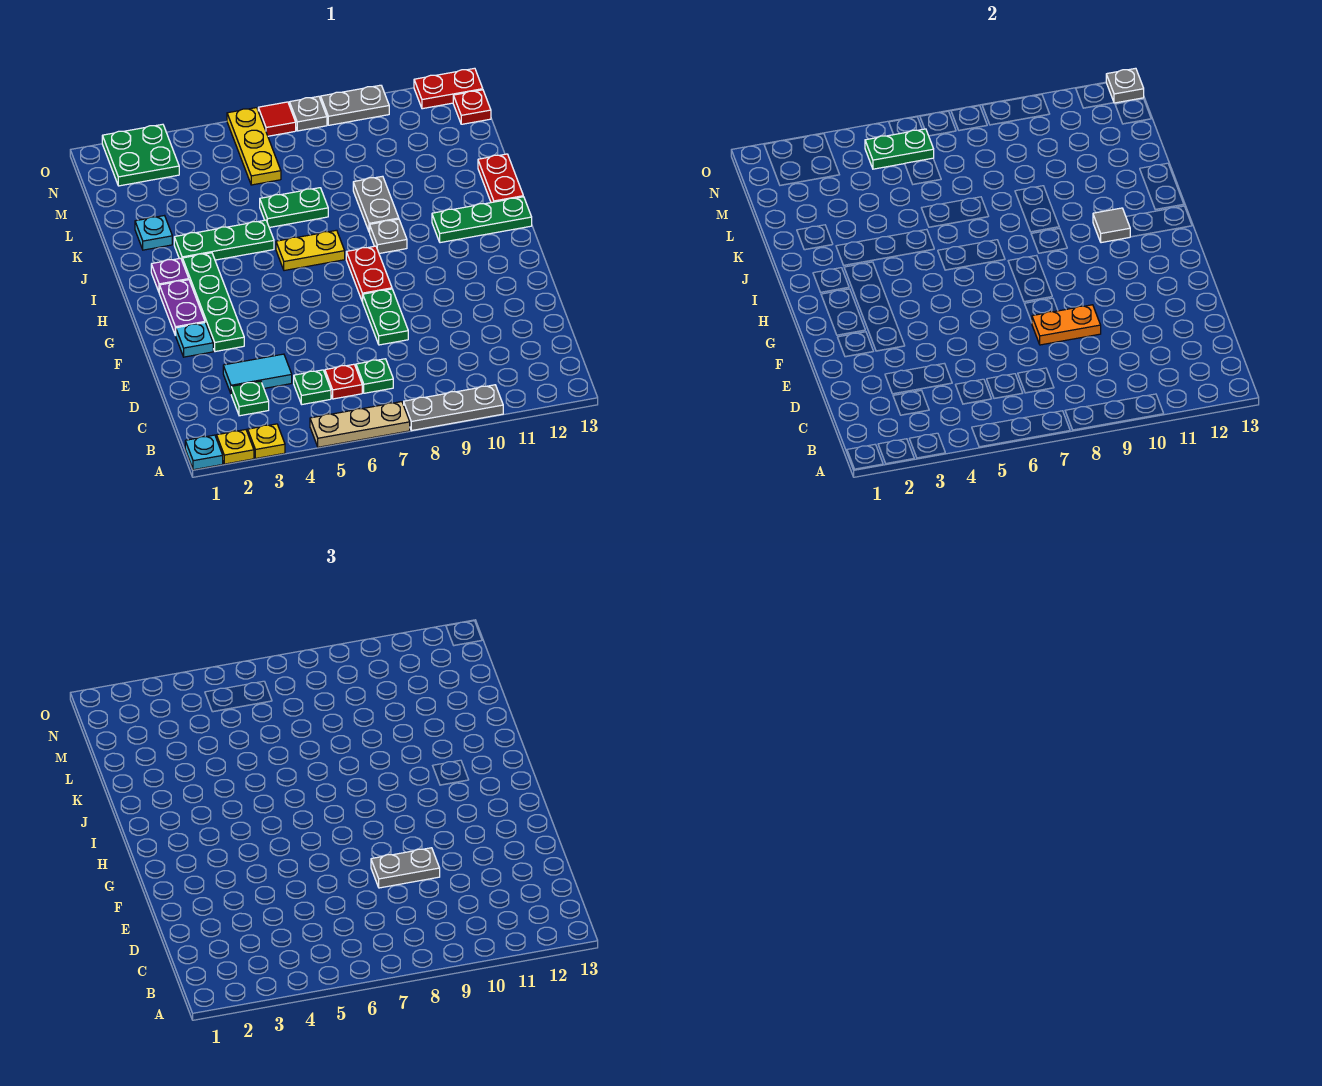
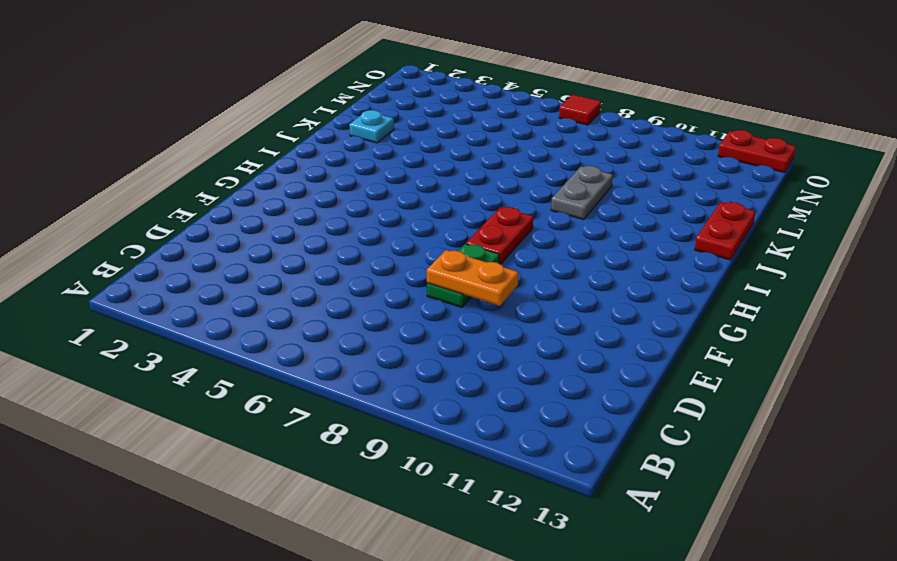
none -> cyan 1x1 plate [185,435,223,470]
none -> yellow 1x1 plate [216,430,254,464]
none -> yellow 1x1 plate [248,424,285,458]
none -> tan 1x3 plate [310,402,410,447]

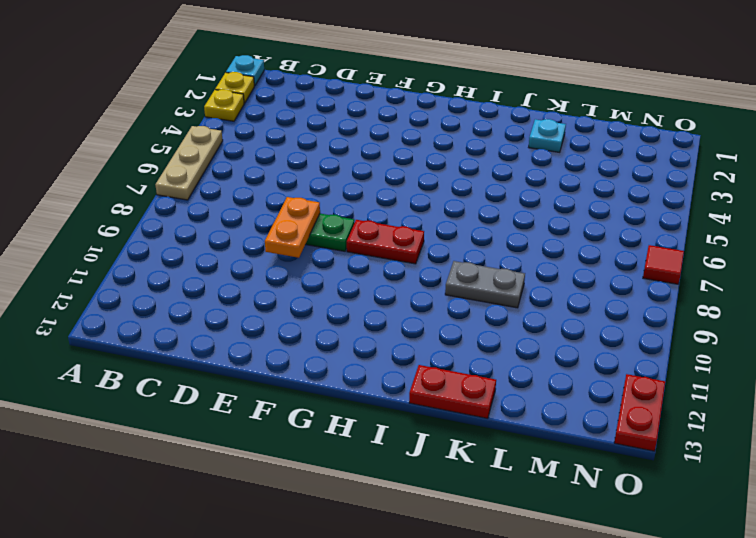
none -> grey 1x3 plate [404,385,503,431]
none -> green 1x1 plate [231,381,269,416]
none -> green 1x1 plate [294,370,331,404]
none -> red 1x1 plate [325,364,362,399]

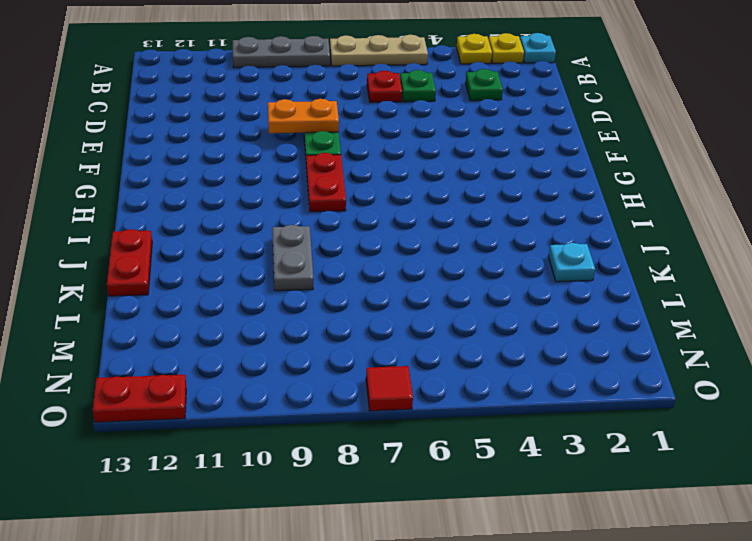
none -> green 1x1 plate [356,359,393,393]
none -> cyan 1x2 tile [223,354,292,393]
none -> cyan 1x1 plate [175,323,213,357]
none -> green 1x4 plate [182,253,244,352]

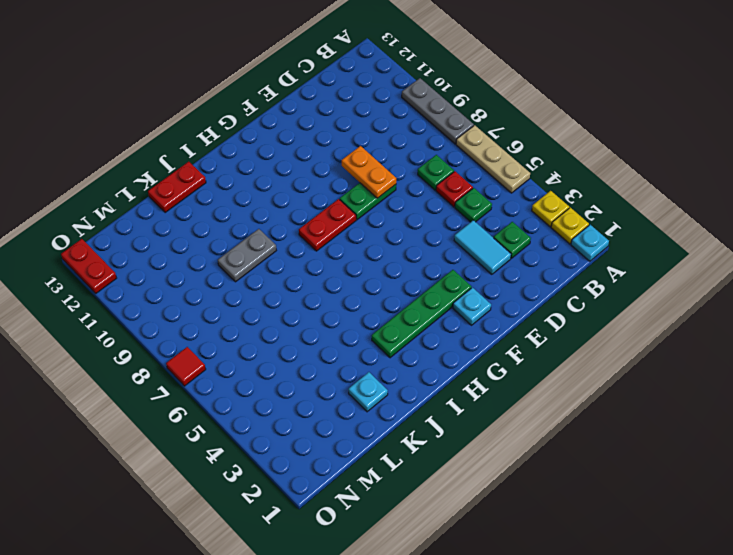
none -> purple 1x2 plate [159,280,205,335]
none -> purple 1x1 plate [151,258,189,292]
none -> yellow 1x2 plate [276,230,345,271]
none -> grey 1x1 plate [370,219,407,253]

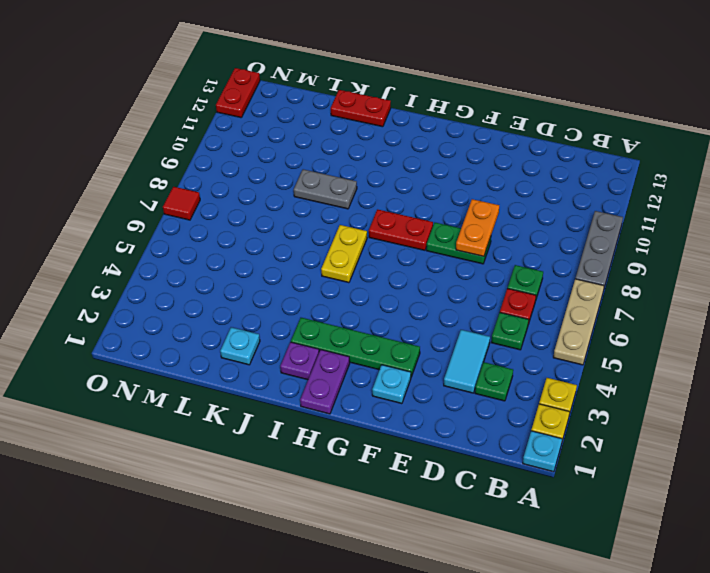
purple 1x2 plate [300,350,350,414] -> purple 1x2 plate turned to [159,280,205,335]
none -> grey 1x1 plate [370,219,407,253]
none -> green 1x3 plate [432,197,532,243]
none -> green 1x3 plate [174,220,274,260]
none -> green 1x2 plate [260,188,328,228]

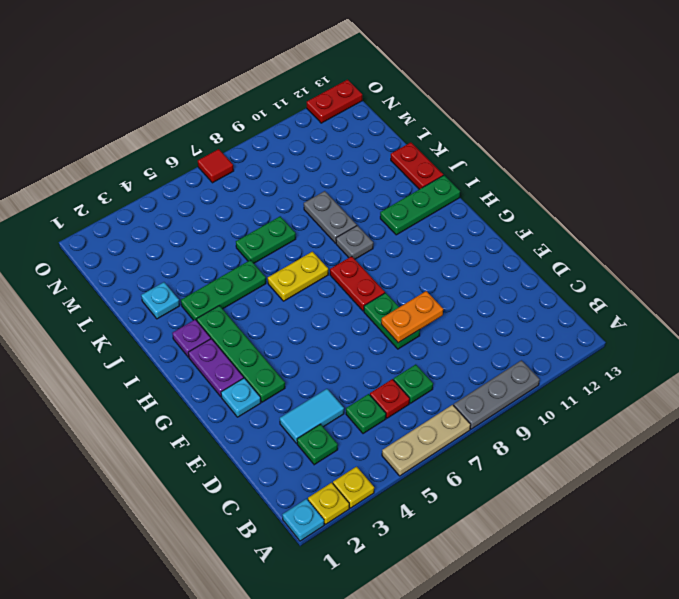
none -> yellow 1x3 plate [227,108,281,185]
none -> green 2x2 plate [102,124,179,186]
none -> red 1x1 plate [453,90,491,124]
none -> grey 1x1 plate [289,96,327,131]

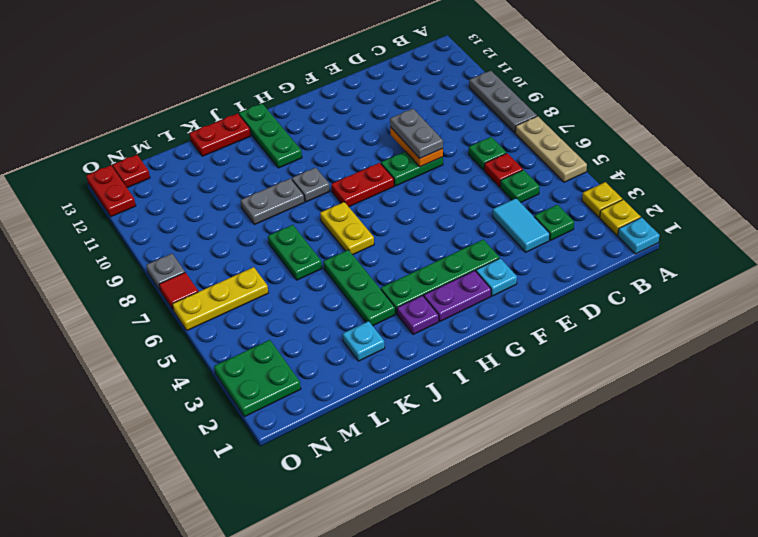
none -> grey 1x2 plate [321,85,389,125]
none -> grey 1x1 tile [1093,208,1130,243]
none -> green 1x2 plate [865,129,934,169]
none -> grey 1x1 plate [1106,68,1144,103]

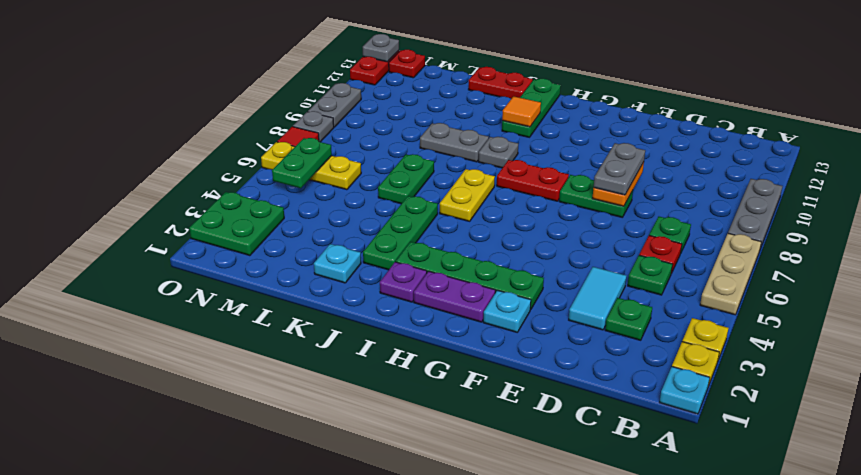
orange 1x1 tile [502,96,541,127] -> grey 1x1 tile [1093,208,1130,243]

